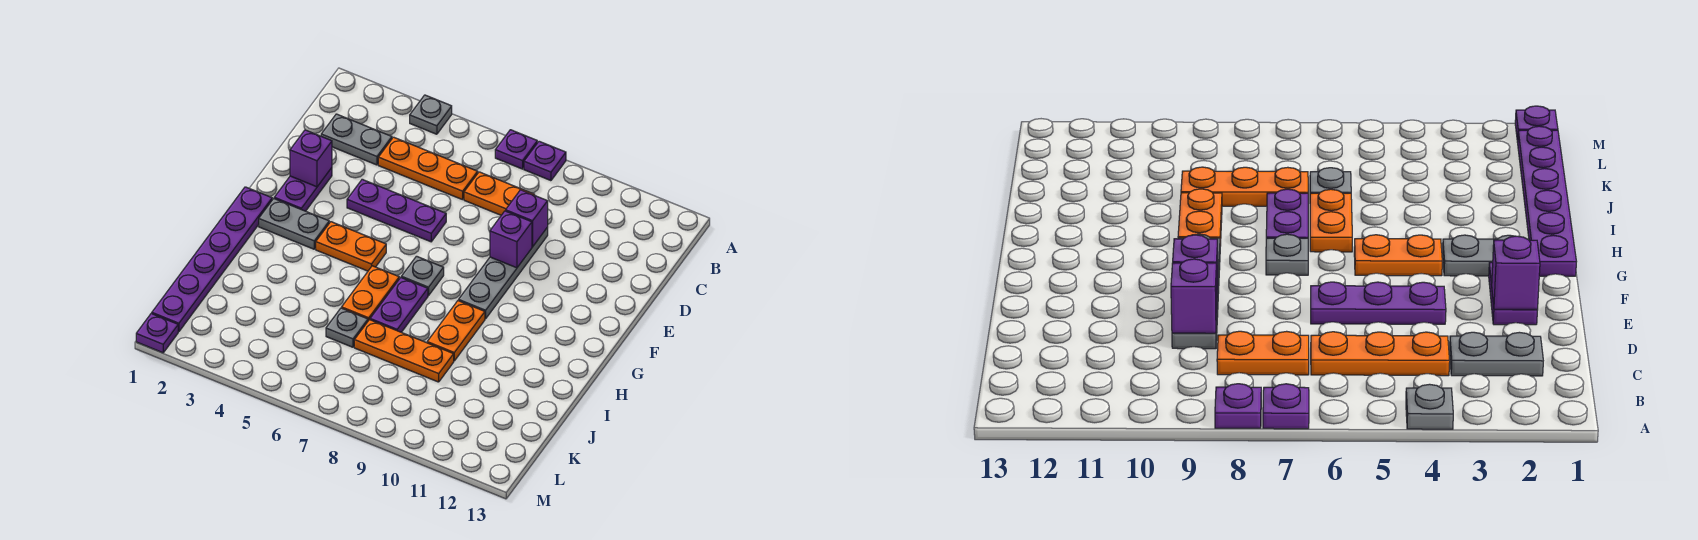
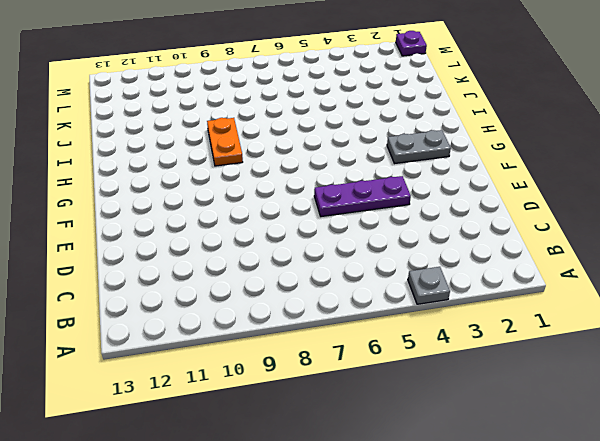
none -> purple 1x1 plate [495,130,537,169]
none -> purple 1x1 plate [524,141,566,181]
none -> grey 1x2 plate [321,114,392,165]

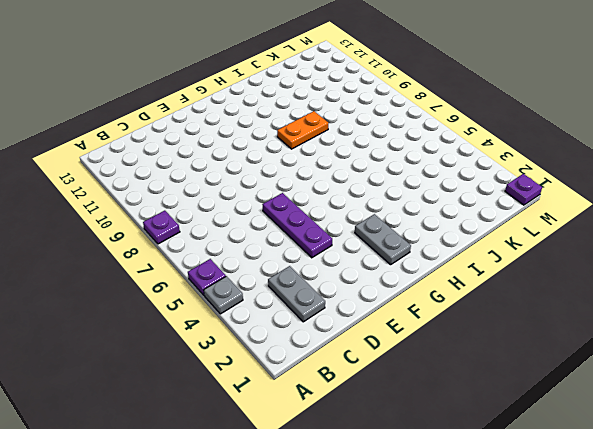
purple 1x1 plate [188,259,226,295] -> purple 1x1 plate moved to [495,130,537,169]
none -> orange 1x3 plate [378,137,478,200]
none -> orange 1x2 plate [464,172,535,215]
none -> grey 1x4 plate [459,227,548,319]

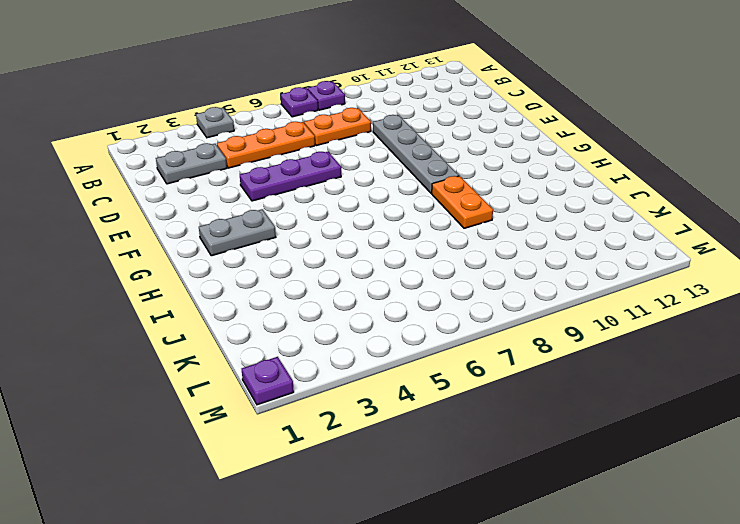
none -> purple 1x2 plate [274,168,332,211]
none -> purple 1x6 plate [152,187,272,332]
none -> orange 1x2 plate [316,222,386,271]

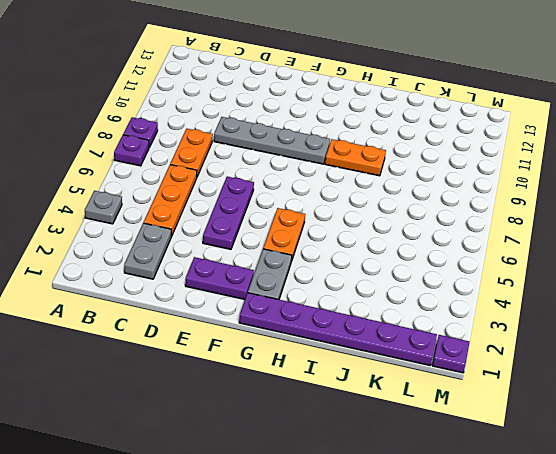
none -> grey 1x1 plate [401,256,444,296]
none -> orange 1x2 plate [342,266,399,321]
none -> purple 1x2 plate [370,278,428,332]

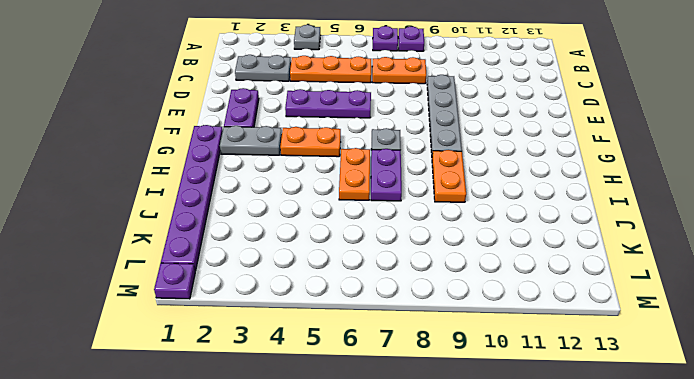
none -> grey 1x1 plate [326,308,368,347]
none -> orange 1x3 plate [354,320,454,382]
none -> purple 1x1 brick [506,190,548,247]

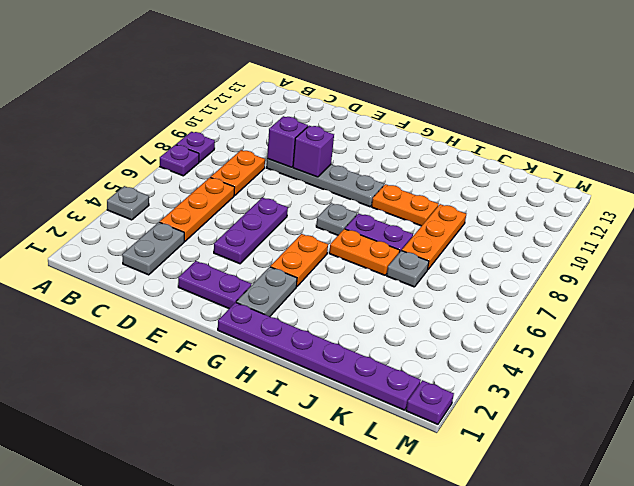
none -> purple 1x1 brick [290,130,332,187]

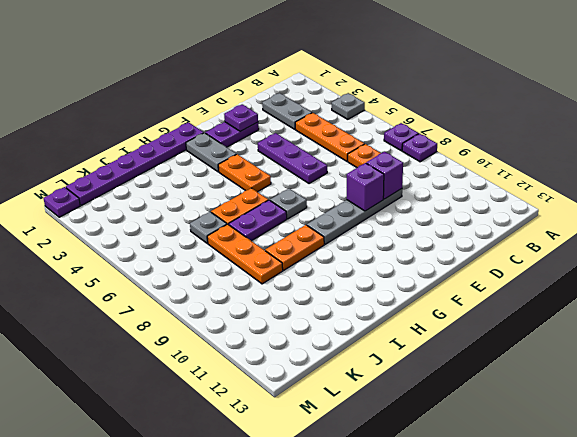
purple 1x1 plate [224,104,258,131] -> purple 1x1 brick [290,130,332,187]

